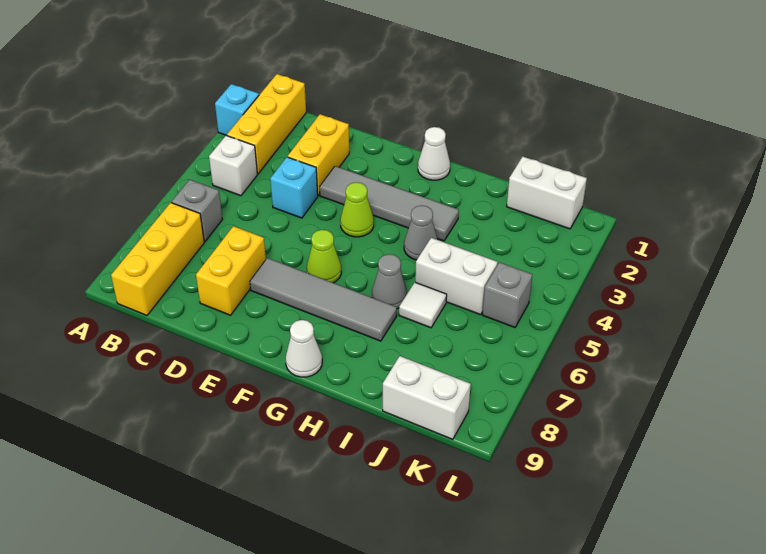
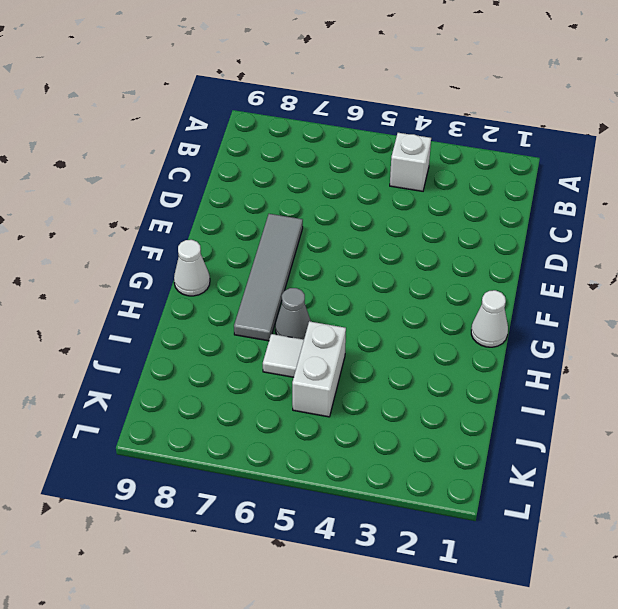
none -> cyan 1x1 brick [215,84,259,136]
none -> yellow 1x3 brick [227,74,306,174]
none -> grey 1x1 brick [172,180,223,241]

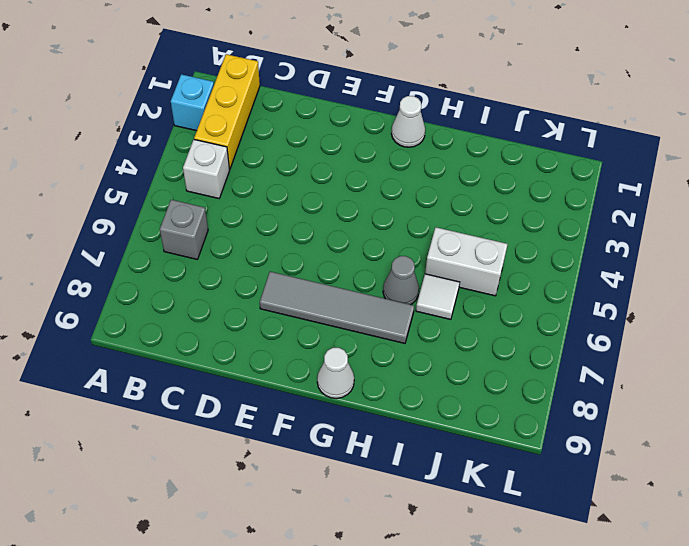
none -> yellow 1x3 brick [111,203,204,315]
none -> yellow 1x2 brick [288,114,349,195]
none -> cyan 1x1 brick [270,157,318,218]

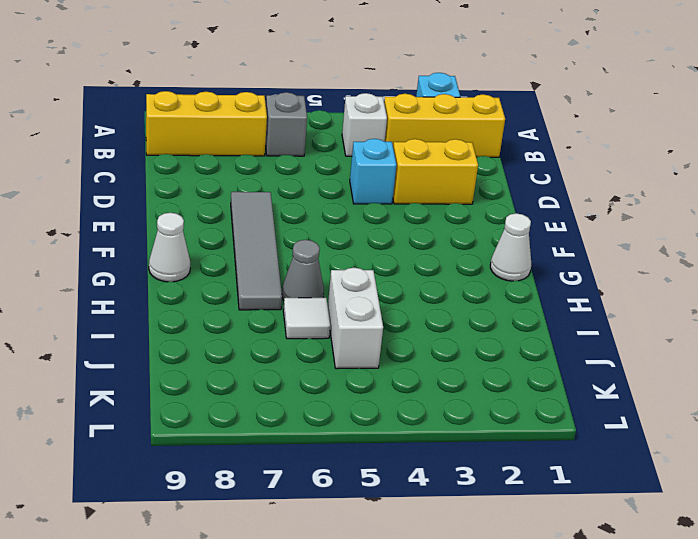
none -> yellow 1x2 brick [196,226,266,315]
none -> grey 1x4 tile [320,166,459,241]
none -> lime 1x1 cone [340,182,374,237]

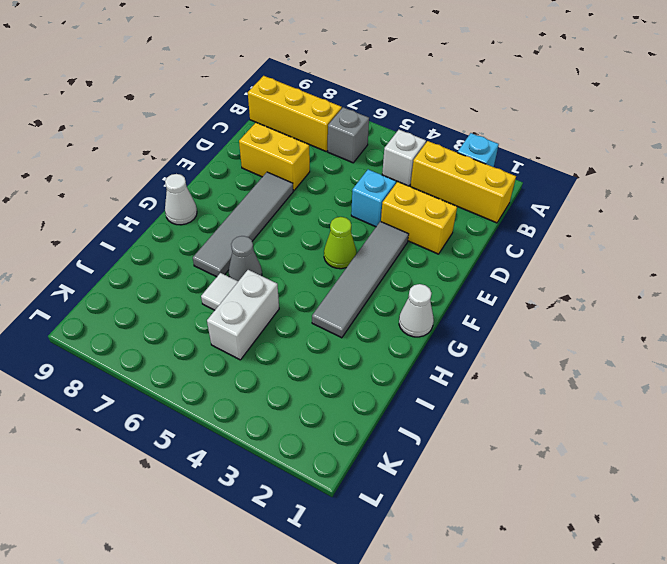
none -> lime 1x1 cone [307,230,341,283]
none -> grey 1x1 cone [404,205,437,260]
none -> white 1x2 brick [507,157,587,229]

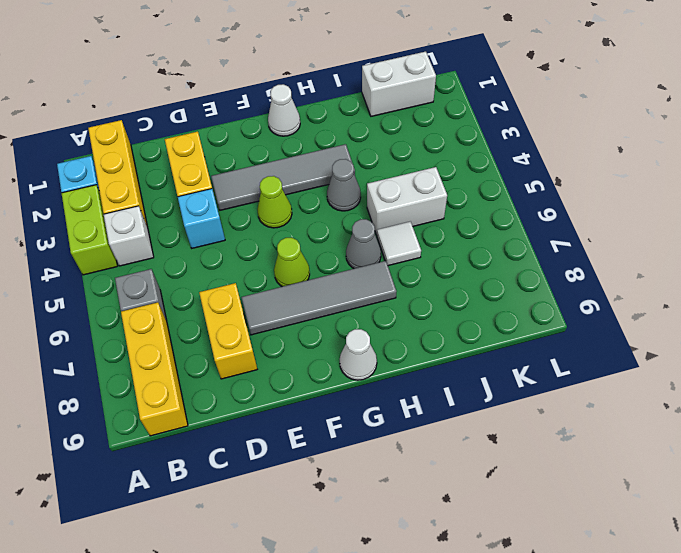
lime 1x2 brick [62,185,117,275] -> none
none -> white 1x2 brick [383,356,471,439]
none -> grey 1x1 brick [483,262,532,327]

